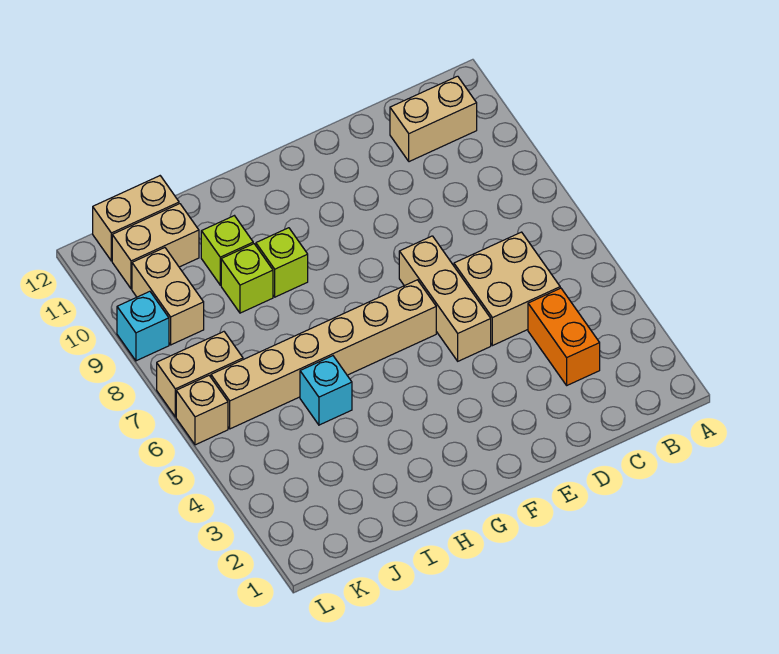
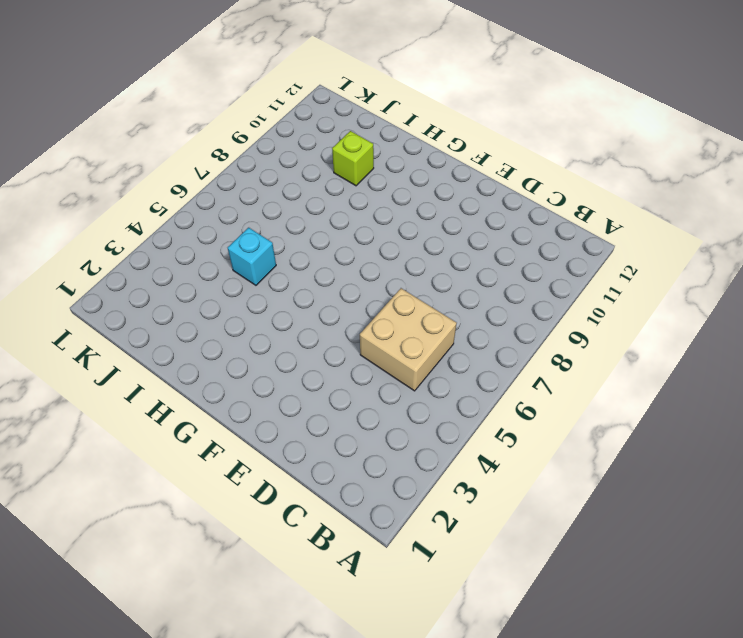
none -> tan 1x2 brick [390,76,477,162]
none -> orange 1x2 brick [528,288,600,385]
none -> tan 1x3 brick [399,236,491,361]

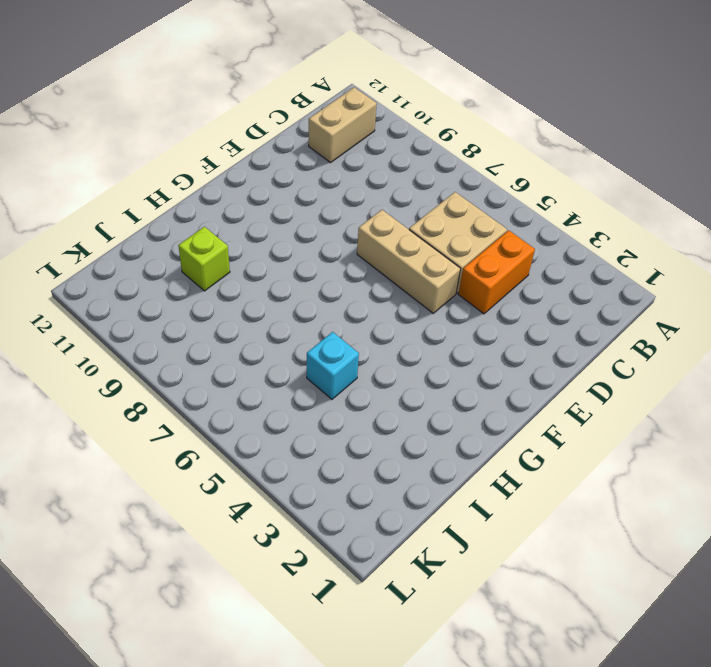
orange 1x2 brick [458,230,535,314] -> orange 1x2 brick turned to [528,288,600,385]
none -> tan 1x6 brick [211,280,436,429]
none -> lime 1x1 brick [256,228,308,297]
none -> lime 1x1 brick [221,244,273,313]

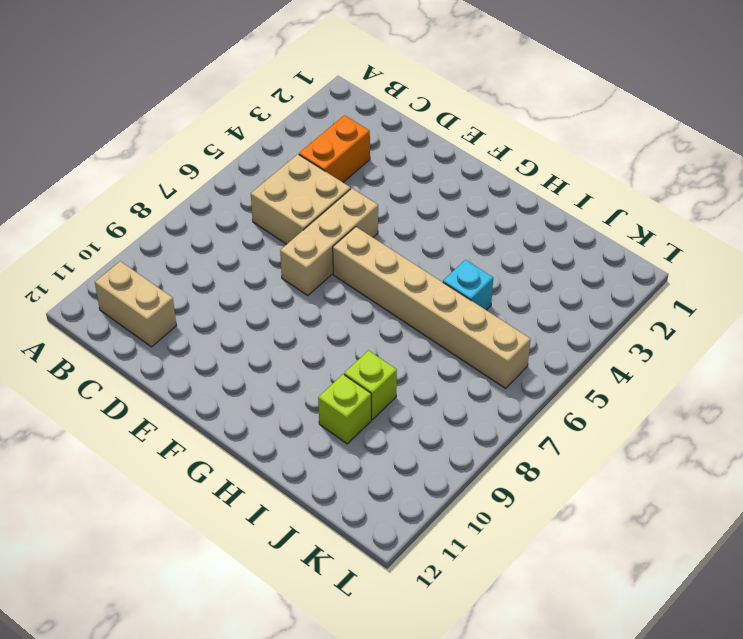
none -> lime 1x1 brick [256,228,308,297]
none -> tan 1x2 brick [112,204,199,289]
none -> tan 1x2 brick [93,176,179,261]

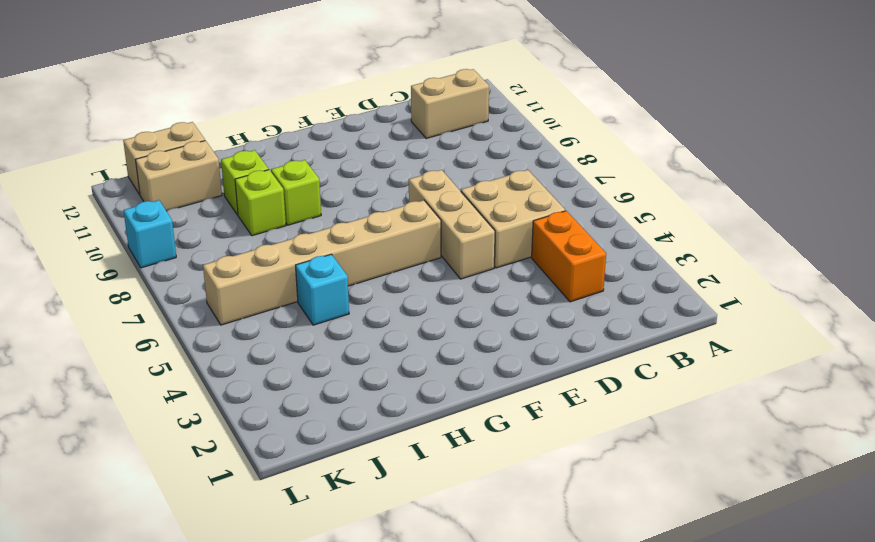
none -> tan 1x2 brick [157,332,243,417]
none -> tan 1x2 brick [132,248,204,345]
none -> tan 1x1 brick [176,376,228,445]

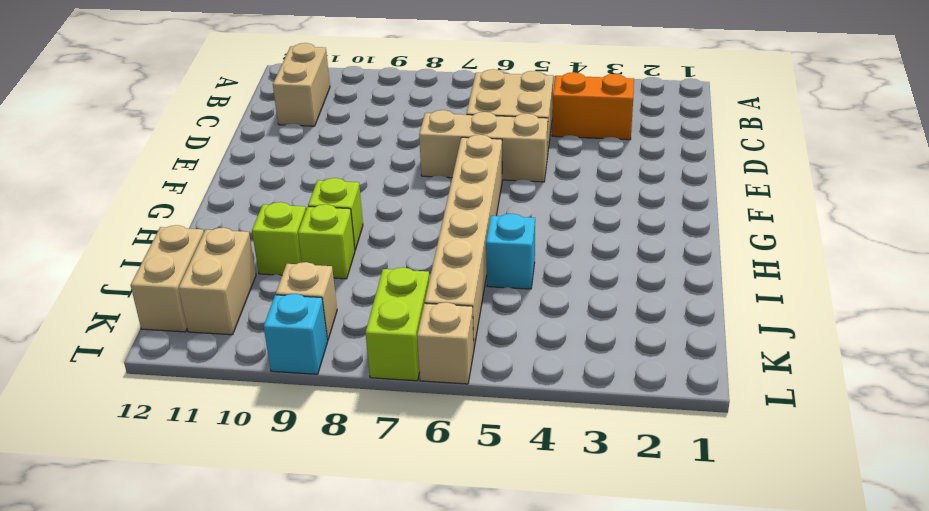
lime 1x2 brick [366,267,430,381] -> tan 1x2 brick [157,332,243,417]
tan 1x1 brick [276,262,337,341] -> tan 1x2 brick [132,248,204,345]

